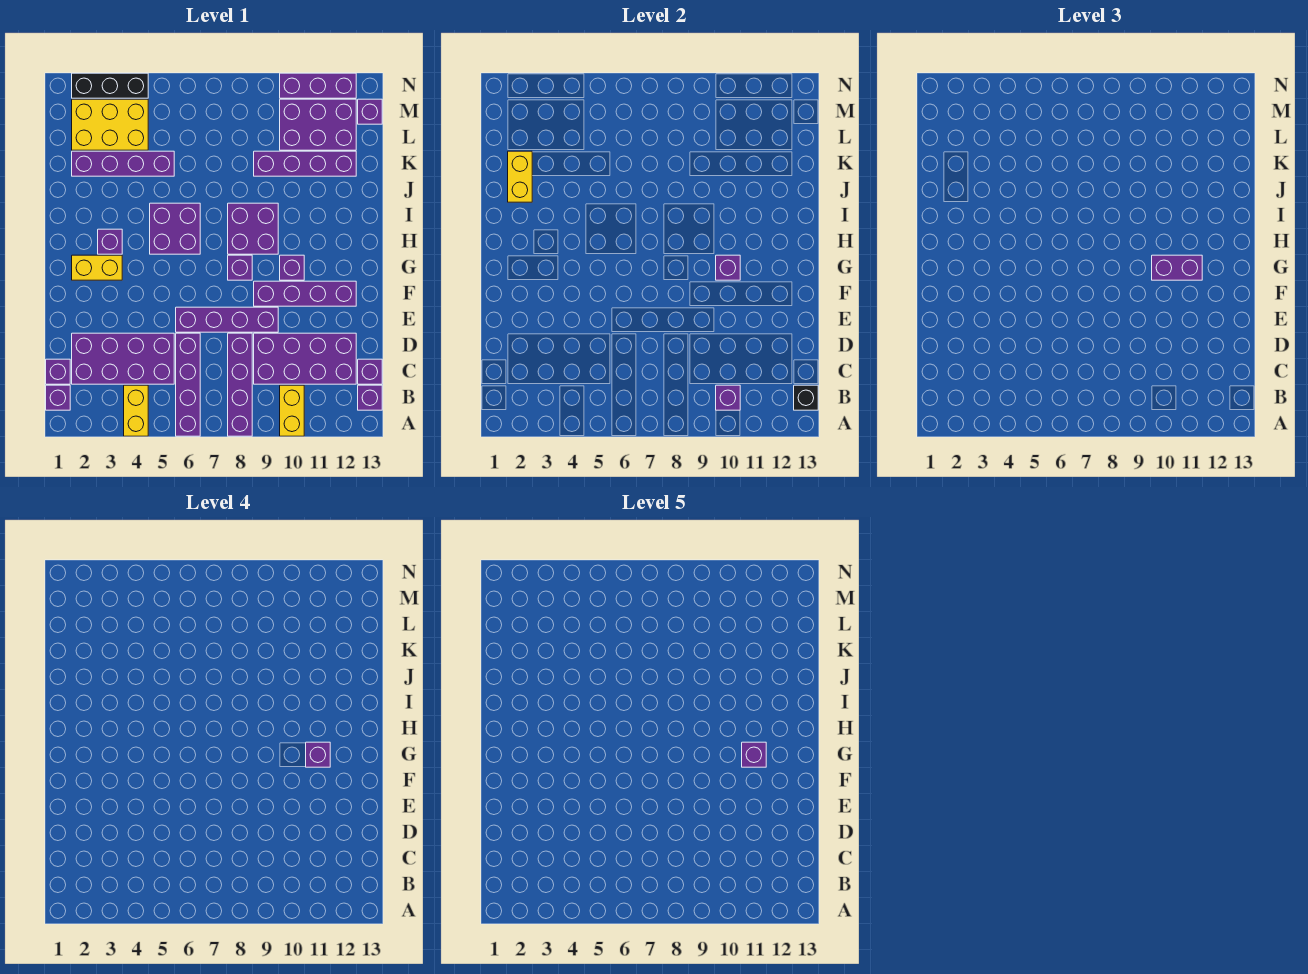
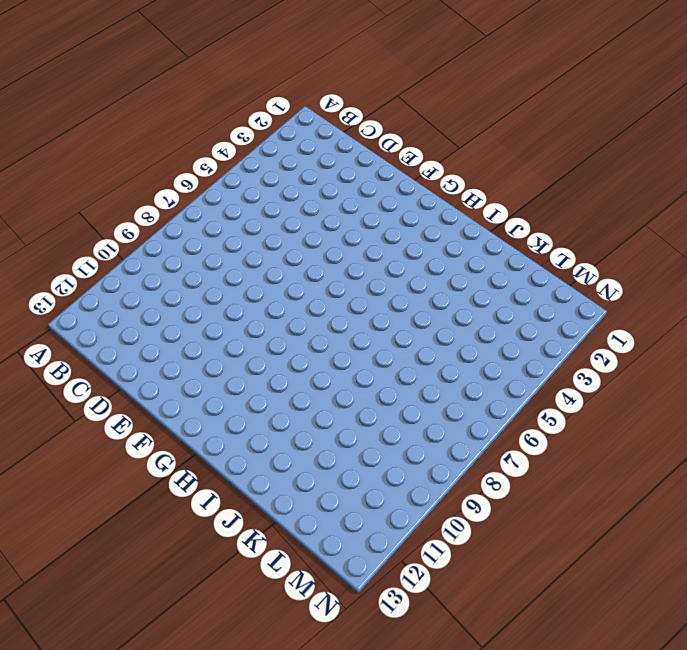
none -> yellow 1x2 brick [124,385,148,436]
none -> purple 1x4 brick [176,333,200,436]
none -> purple 1x4 brick [228,333,252,436]
none -> yellow 1x2 brick [280,385,304,436]

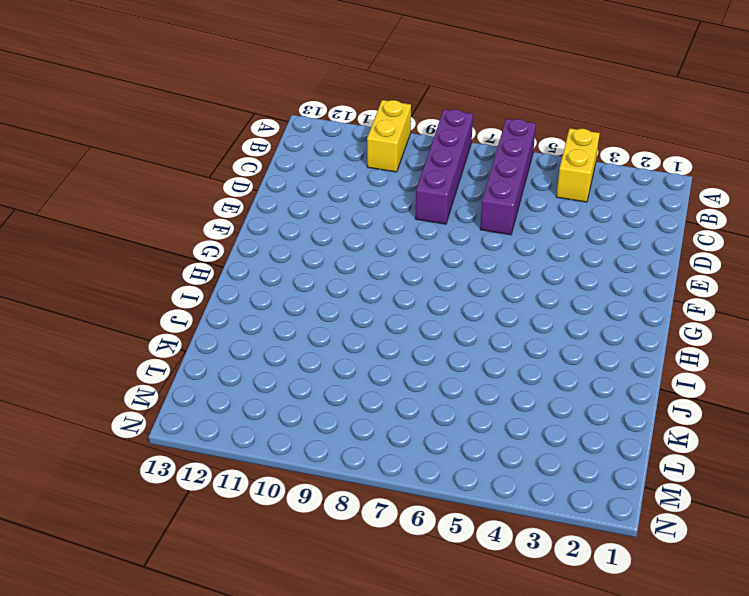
none -> purple 1x1 brick [46,385,70,410]
none -> purple 1x1 brick [358,385,382,410]
none -> purple 1x1 brick [46,359,70,384]
none -> purple 2x4 brick [72,333,174,384]

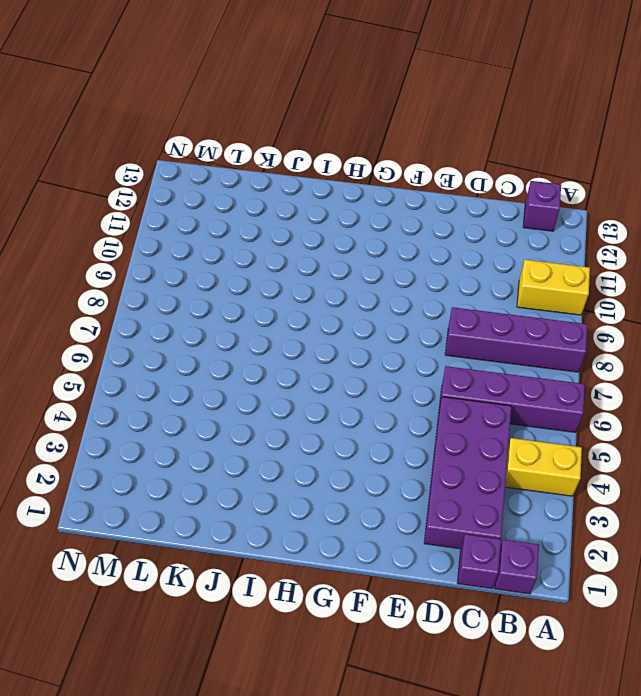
none -> purple 2x4 brick [254,333,356,384]
none -> purple 1x1 brick [358,359,382,384]
none -> purple 1x4 brick [176,307,278,332]
none -> purple 1x4 brick [254,281,356,306]

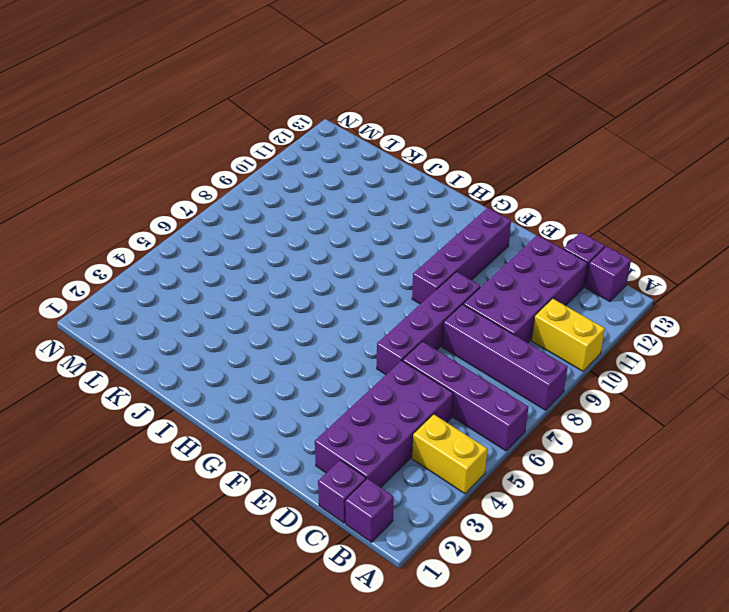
none -> yellow 1x2 brick [72,255,122,280]
none -> purple 1x1 brick [228,255,252,280]
none -> purple 1x1 brick [280,255,304,280]
none -> purple 1x1 brick [98,229,122,254]

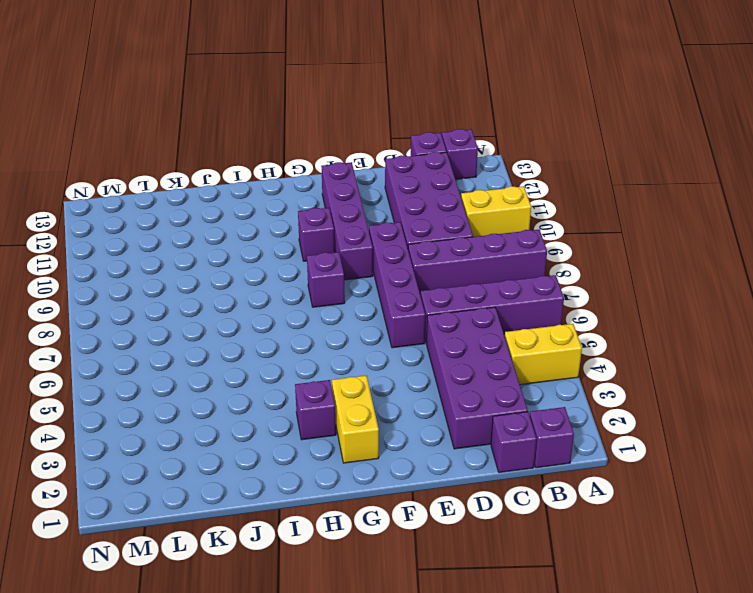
none -> purple 2x2 brick [150,203,200,254]
none -> purple 2x2 brick [228,203,278,254]
none -> purple 1x4 brick [72,151,174,176]
none -> purple 1x4 brick [254,151,356,176]

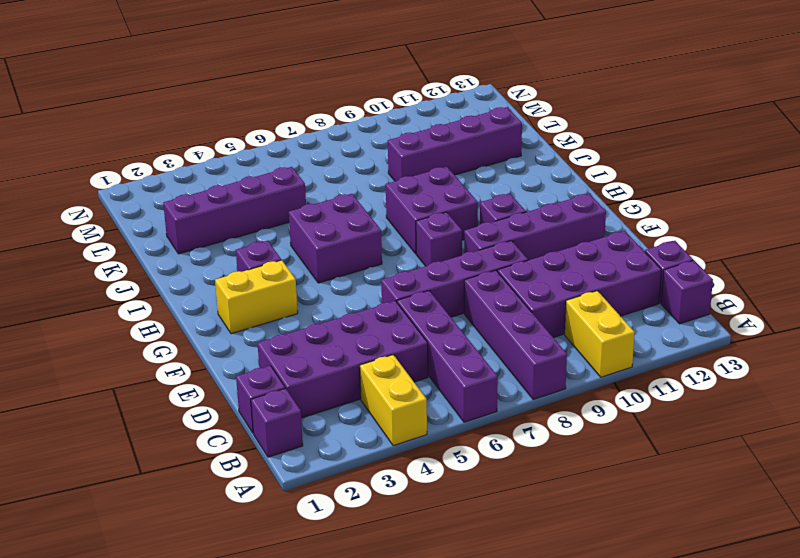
none -> yellow 2x3 brick [72,99,148,150]
none -> purple 2x3 brick [280,99,356,150]
none -> purple 1x1 brick [358,99,382,124]
none -> black 1x3 brick [72,73,148,98]

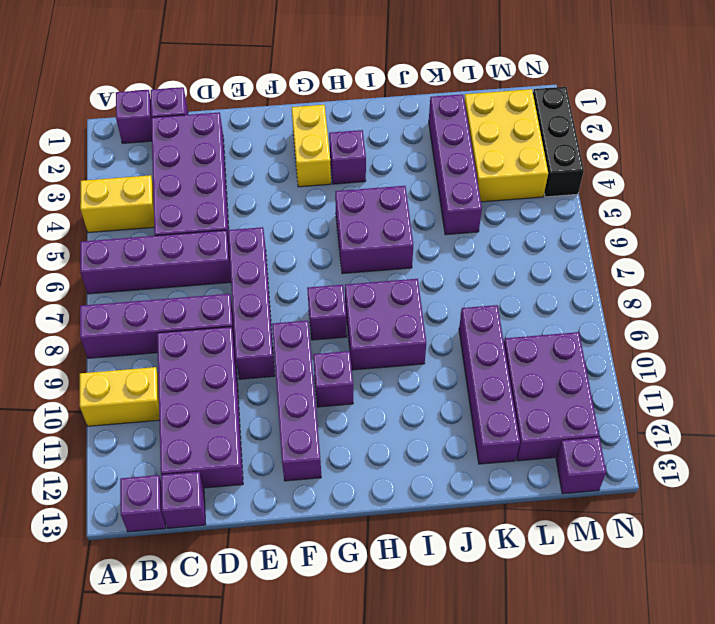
none -> purple 1x3 brick [280,73,356,98]
none -> purple 1x1 brick [716,385,740,410]
none -> black 1x1 brick [794,385,818,410]
none -> purple 1x1 brick [716,255,740,280]

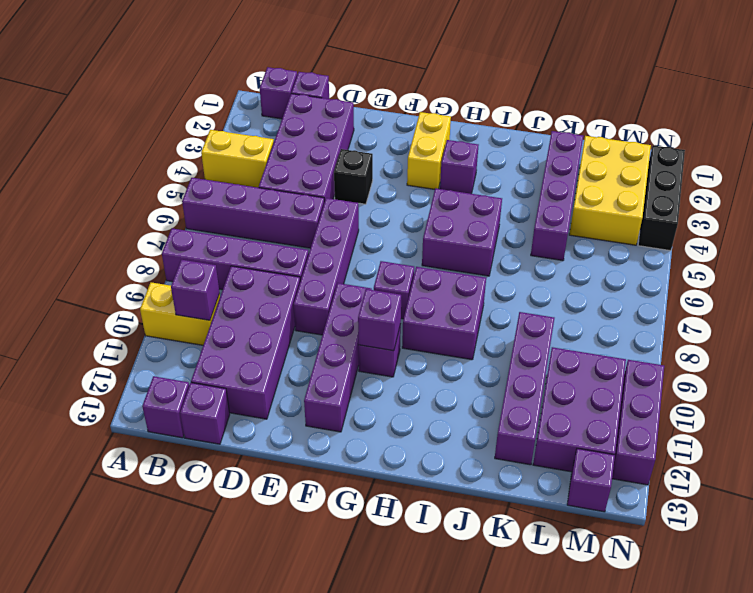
black 1x1 brick [334,149,373,204] -> black 1x1 brick moved to [794,385,818,410]
none -> yellow 1x2 brick [508,151,532,202]
none -> purple 1x2 brick [1152,255,1202,280]
none -> purple 1x1 brick [306,742,330,767]
none -> purple 1x1 brick [742,742,766,767]

